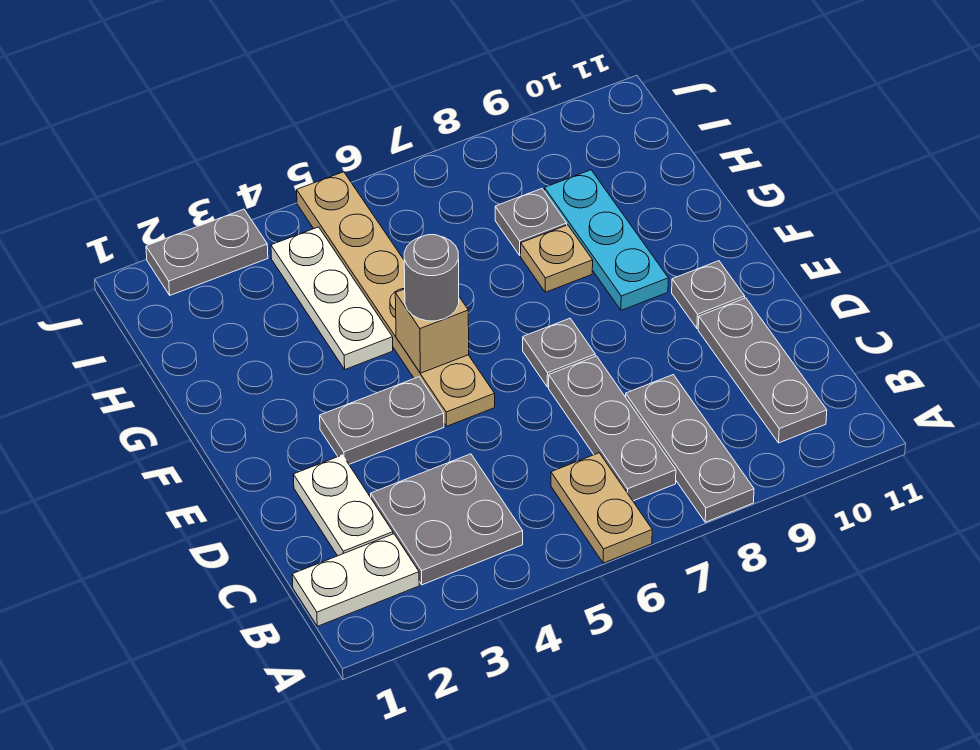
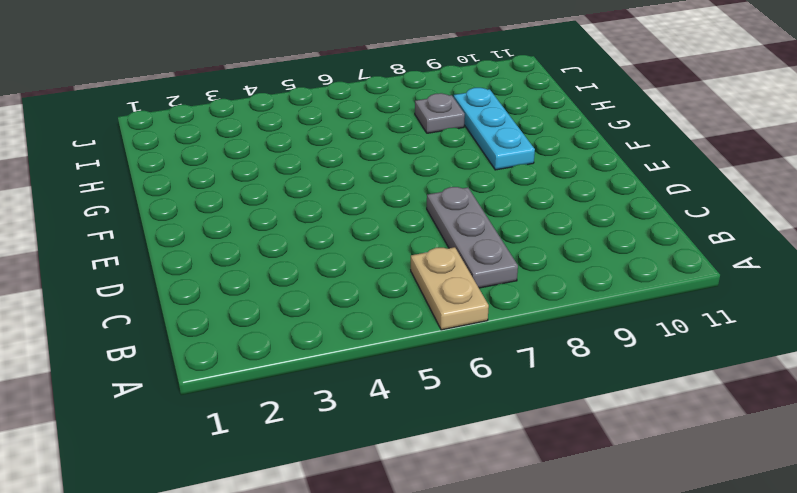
none -> grey 1x3 plate [626,375,754,522]
none -> white 1x2 plate [292,534,419,626]
none -> grey 2x2 plate [371,454,523,585]

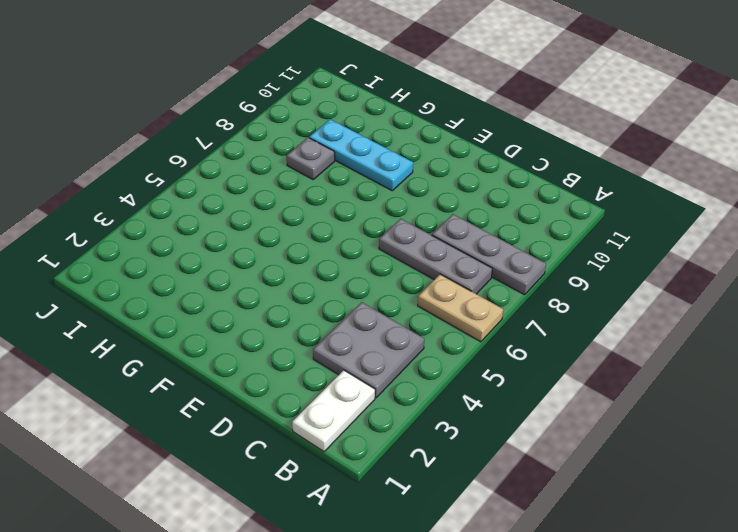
none -> grey 1x3 plate [698,298,827,443]
none -> white 1x2 plate [293,455,393,556]
none -> grey 1x2 plate [320,377,444,464]

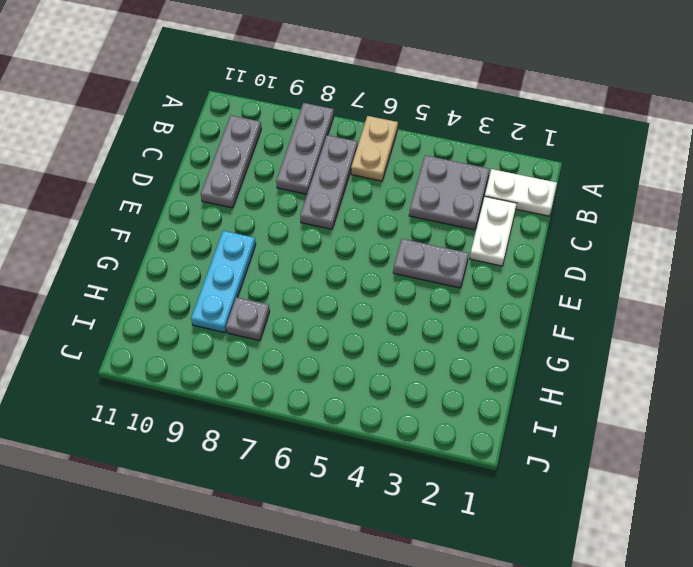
none -> tan 1x6 plate [297,172,495,426]
none -> grey 1x1 plate [523,318,595,387]
none -> grey 1x1 plate [672,261,745,329]

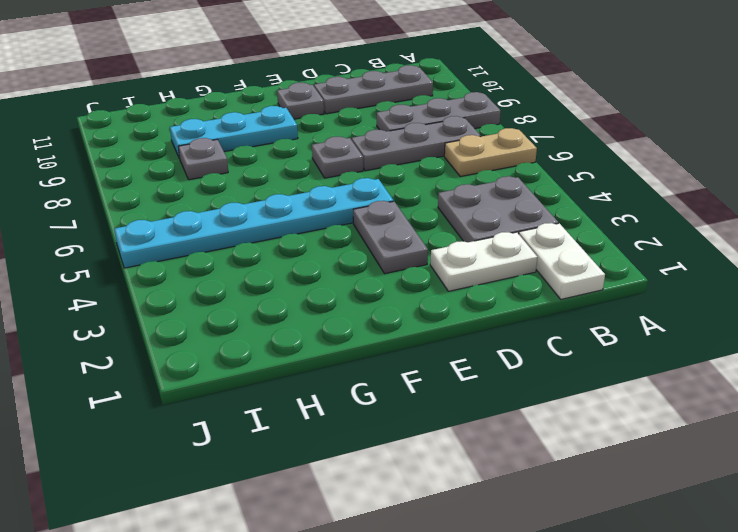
cyan 1x6 plate [114,178,394,268] -> tan 1x6 plate [297,172,495,426]
none -> white 1x3 plate [271,227,393,369]
none -> tan 1x1 plate [521,225,593,292]
none -> grey 1x2 plate [146,209,268,295]

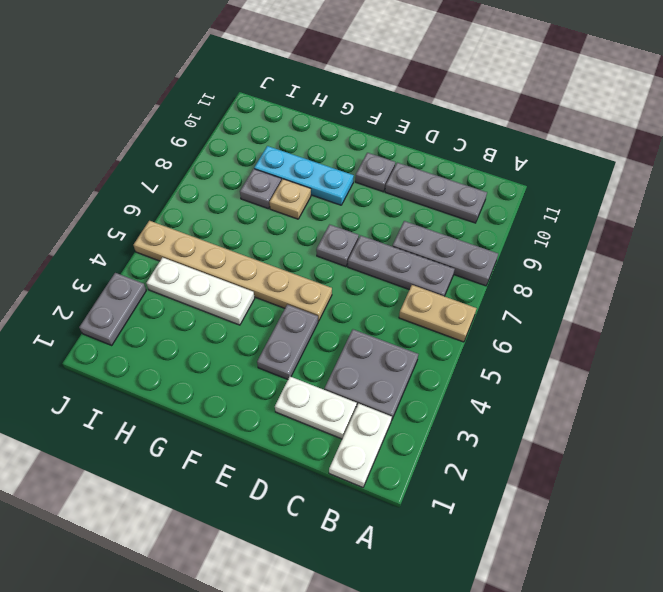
none -> tan 1x1 brick [395,289,469,373]
none -> grey 1x1 round brick [404,235,459,321]

